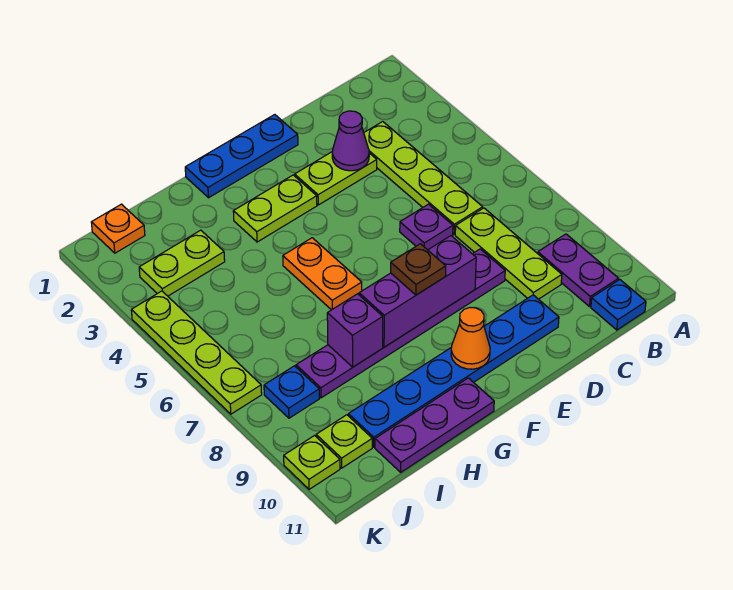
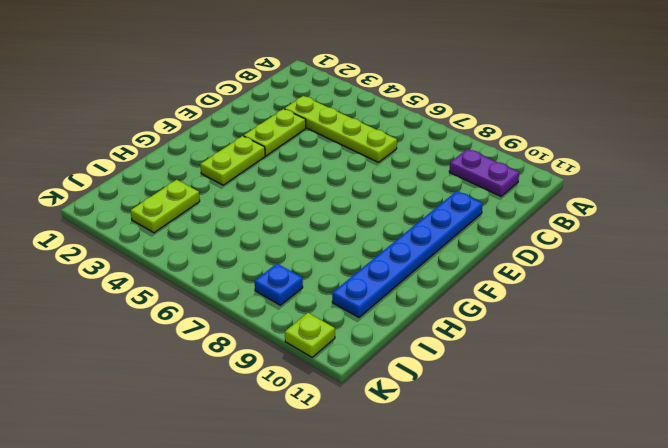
none -> blue 1x1 plate [591,280,646,330]
none -> lime 1x3 plate [455,208,562,299]
none -> purple 1x1 plate [400,204,453,250]

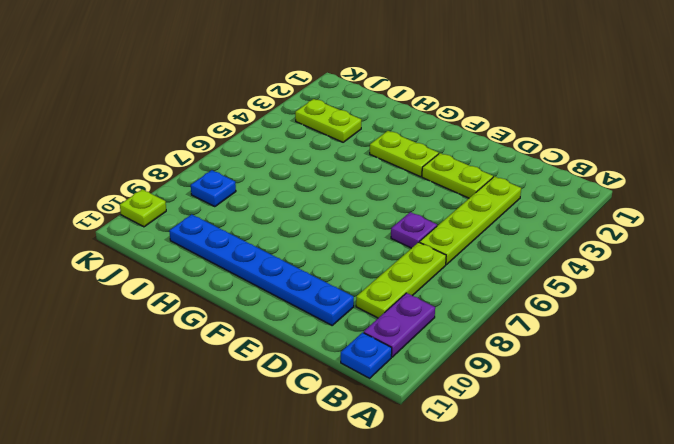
none -> purple 1x6 plate [296,249,505,398]
none -> blue 1x3 plate [185,115,298,198]
none -> orange 1x2 plate [283,238,362,310]

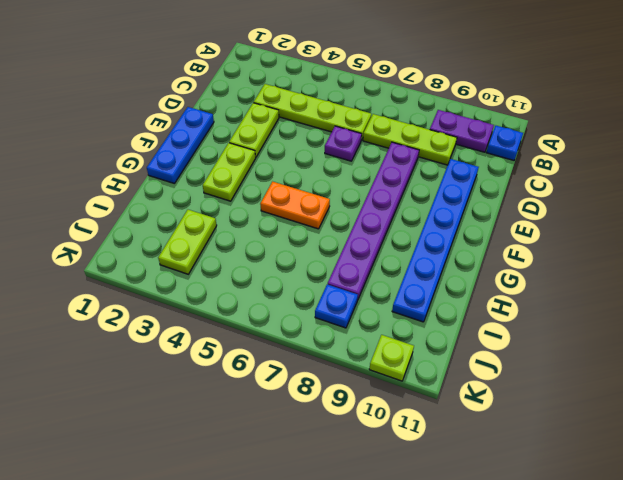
none -> purple 1x3 plate [375,378,494,472]
none -> orange 1x1 plate [91,204,145,253]
none -> lime 1x1 plate [316,415,372,468]

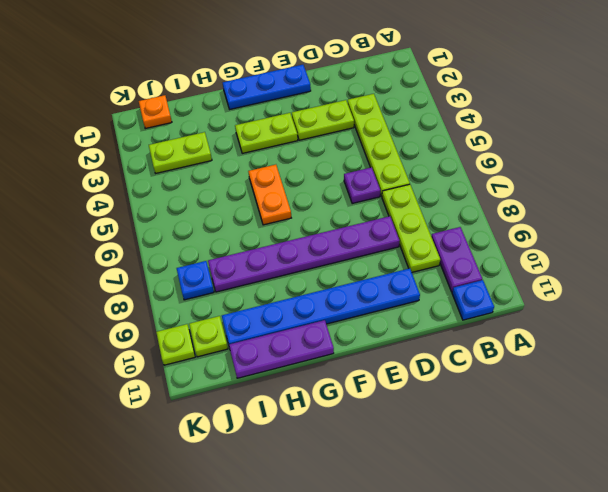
none -> lime 1x4 plate [131,291,262,414]
none -> purple 1x1 cone [332,111,369,171]
none -> purple 1x3 brick [359,236,476,347]

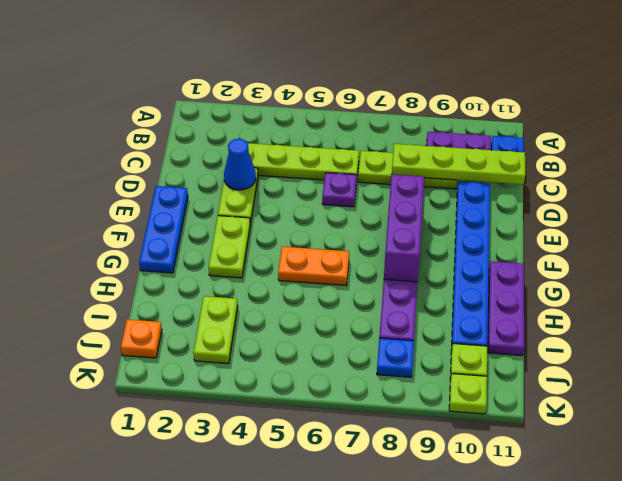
lime 1x4 plate [392,144,525,184] -> lime 1x4 plate moved to [131,291,262,414]
blue 1x1 cone [224,139,256,190] -> purple 1x1 cone [332,111,369,171]
none -> orange 1x1 cone [451,307,490,369]
none -> purple 1x1 brick [327,294,383,367]
none -> brown 1x1 plate [391,244,446,295]

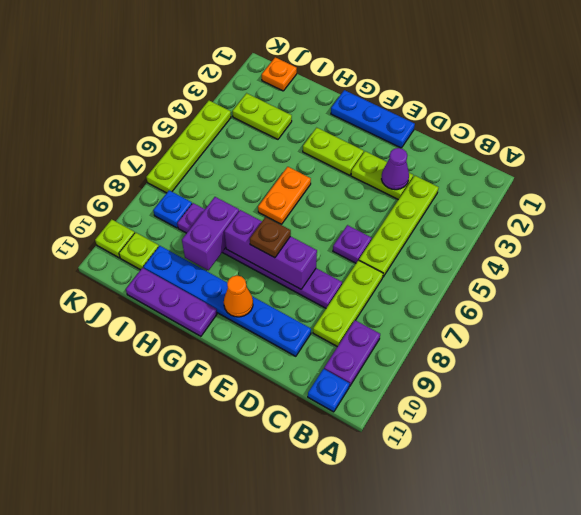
purple 1x2 brick [182,197,239,270] -> purple 1x1 brick [327,294,383,367]

